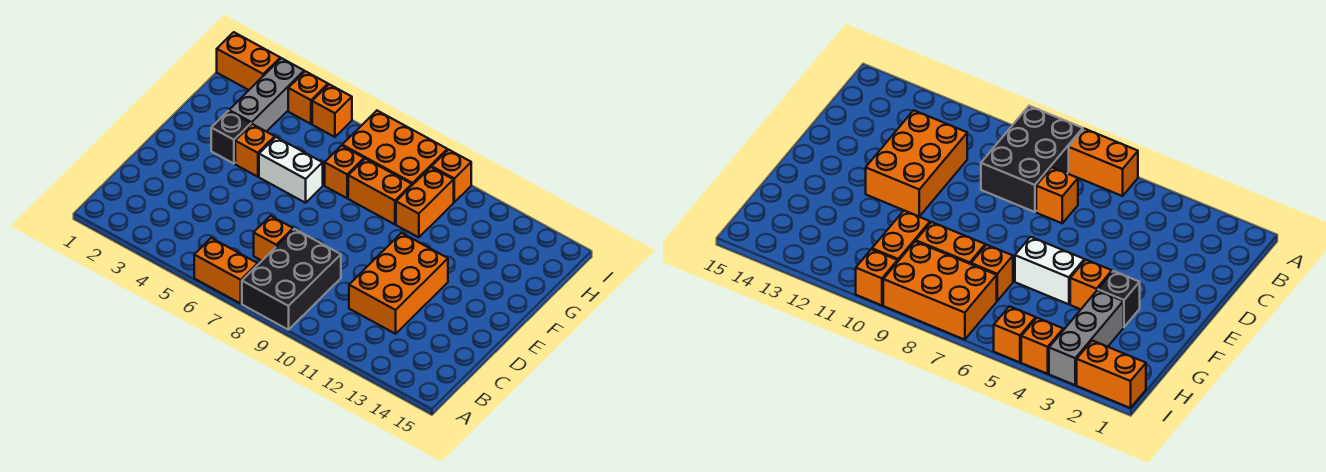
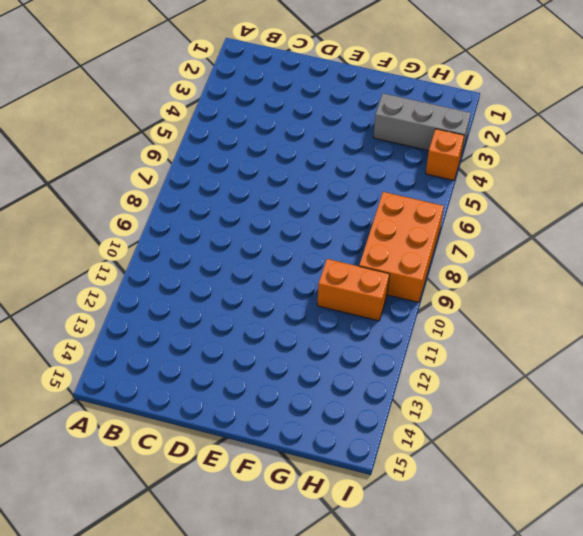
none -> orange 1x2 brick [194,238,258,304]
none -> black 2x3 brick [242,229,341,330]
none -> orange 1x1 brick [254,216,293,261]

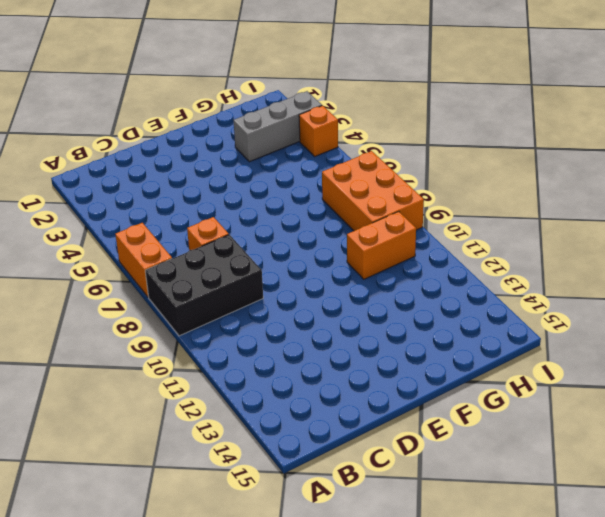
none -> orange 2x3 brick [349,233,448,334]
none -> black 1x1 brick [211,111,251,164]
none -> orange 1x1 brick [235,124,275,177]

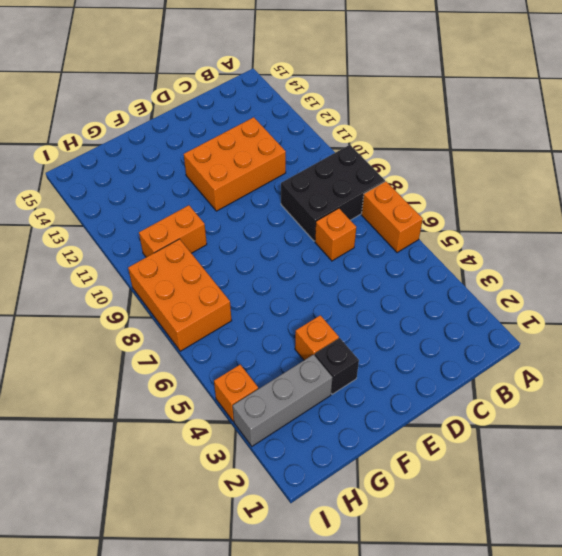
none -> white 1x2 brick [259,137,323,203]
none -> orange 1x1 brick [325,146,364,198]
none -> orange 1x2 brick [348,159,412,224]

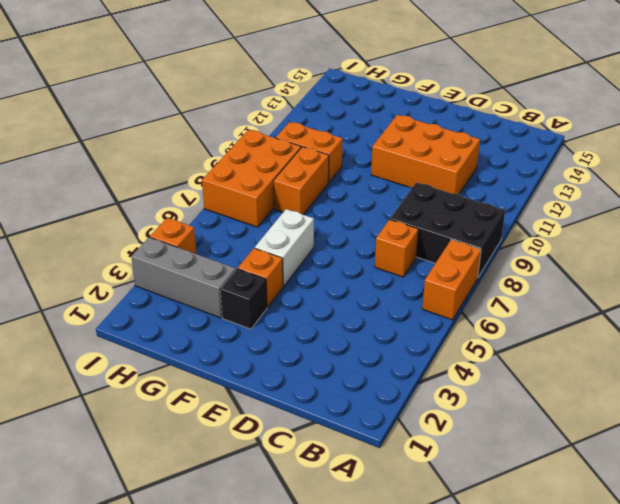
none -> orange 1x1 brick [325,146,364,198]
none -> orange 1x2 brick [217,32,280,90]
none -> orange 1x1 brick [312,84,352,137]

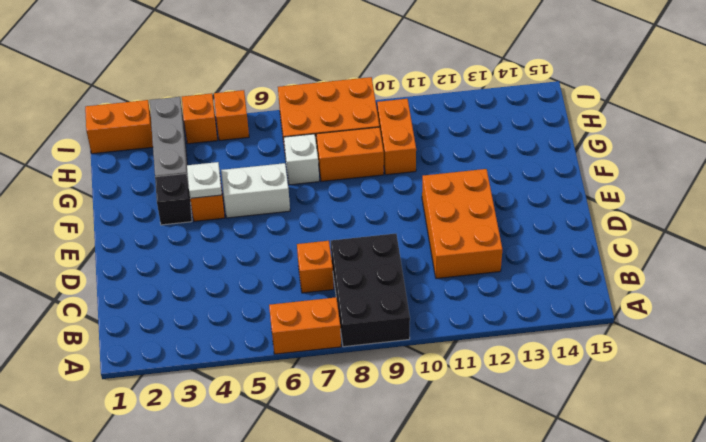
white 1x1 plate [187,162,222,199] -> none
white 1x1 brick [284,134,319,185] -> orange 1x1 brick [325,146,364,198]
none -> orange 1x1 brick [432,150,471,202]

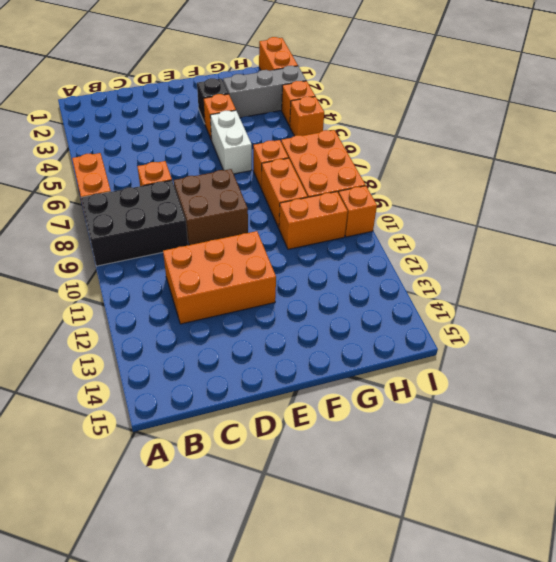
brown 2x2 brick [174,169,248,245] -> none

